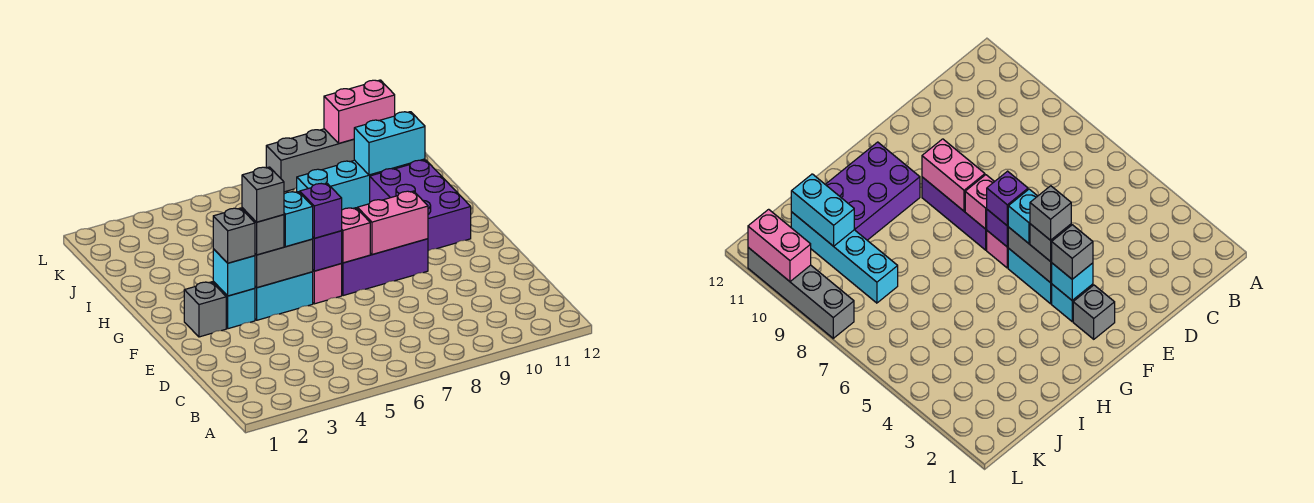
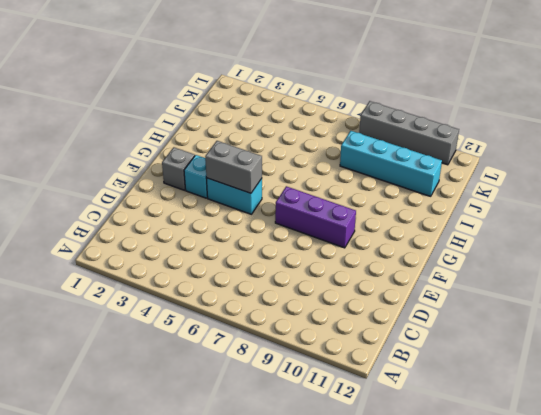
none -> pink 1x1 brick [313,264,342,304]
none -> purple 2x3 brick [370,160,471,251]
none -> cyan 1x1 brick [213,249,255,296]

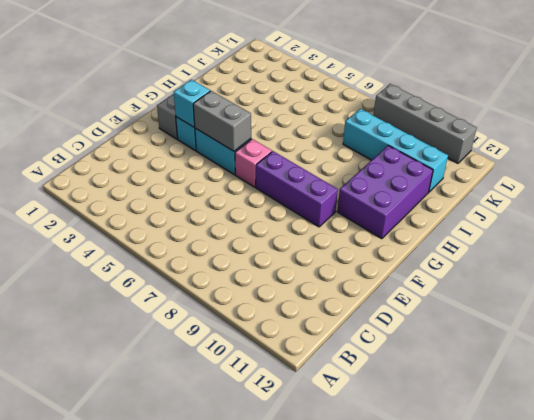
none -> purple 1x1 brick [313,231,342,271]
none -> pink 1x1 brick [342,208,370,263]
none -> pink 1x2 brick [357,191,428,255]

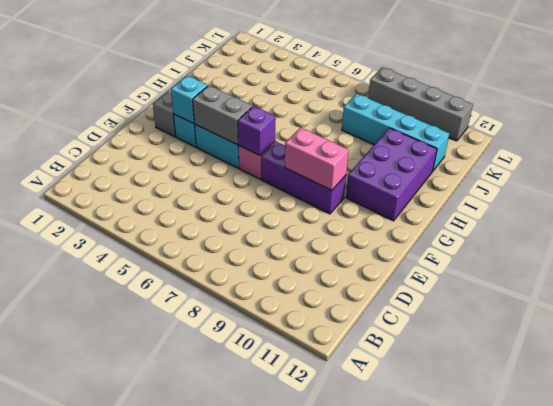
none -> pink 1x1 brick [342,208,370,263]
none -> cyan 1x2 brick [354,112,425,175]
none -> pink 1x2 brick [324,80,395,143]

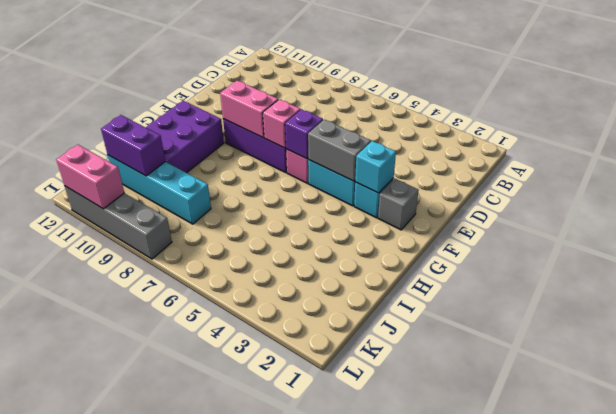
purple 1x2 brick [101,115,165,176] -> cyan 1x2 brick [354,112,425,175]
none -> grey 1x1 brick [213,208,255,263]
none -> grey 1x1 brick [242,208,284,255]
none -> cyan 1x1 brick [284,192,313,247]

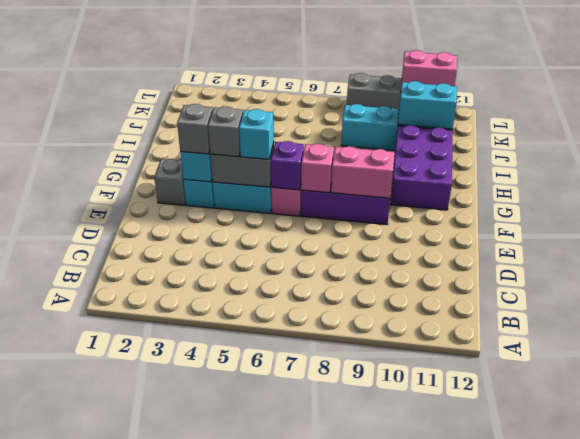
none -> purple 1x1 brick [300,183,342,238]
none -> grey 1x1 brick [242,167,284,222]

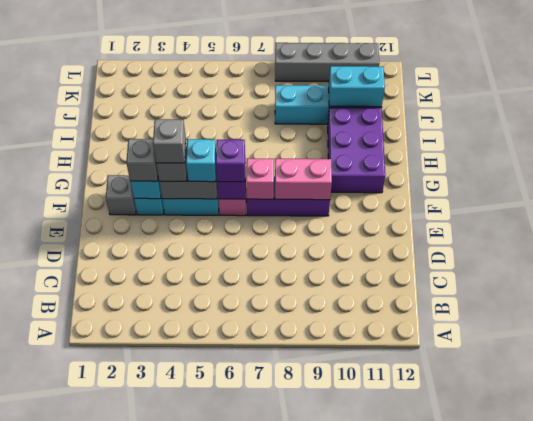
none -> pink 1x2 brick [324,80,395,143]

